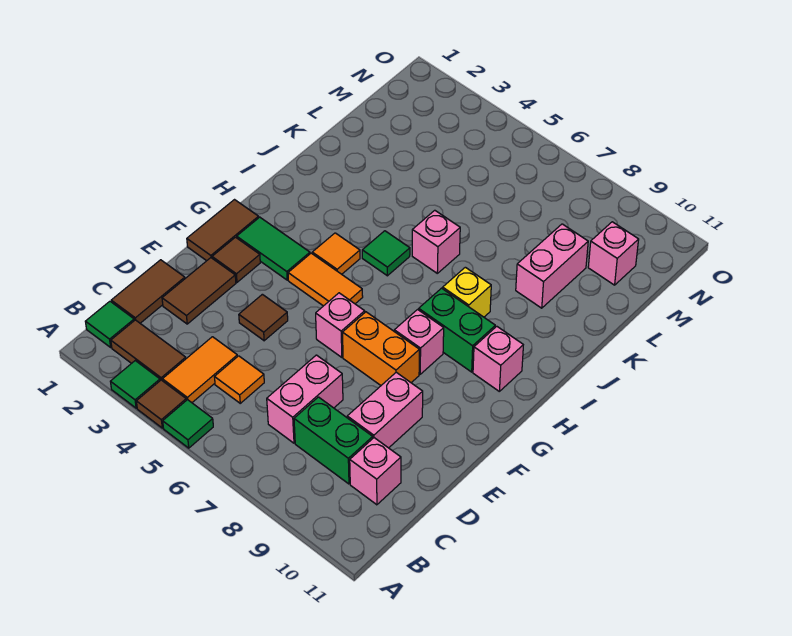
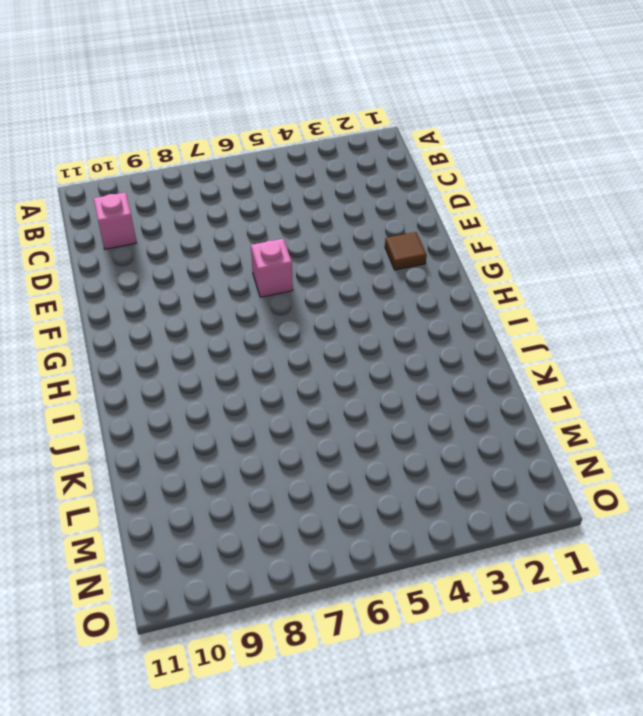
none -> green 1x1 tile [110,361,160,408]
none -> brown 1x1 tile [136,380,186,428]
none -> green 1x1 tile [163,400,213,448]

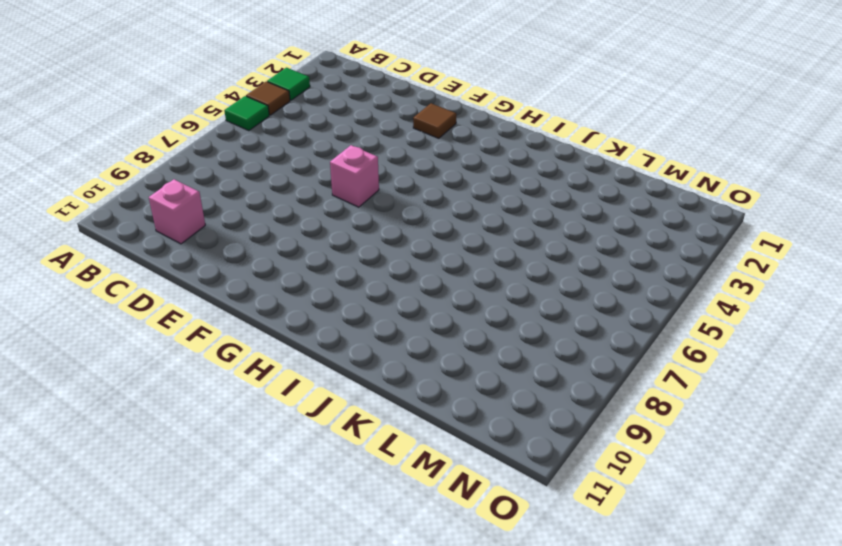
none -> green 1x1 tile [85,301,134,347]
none -> brown 1x2 tile [111,320,186,381]
none -> orange 1x2 tile [163,337,237,403]

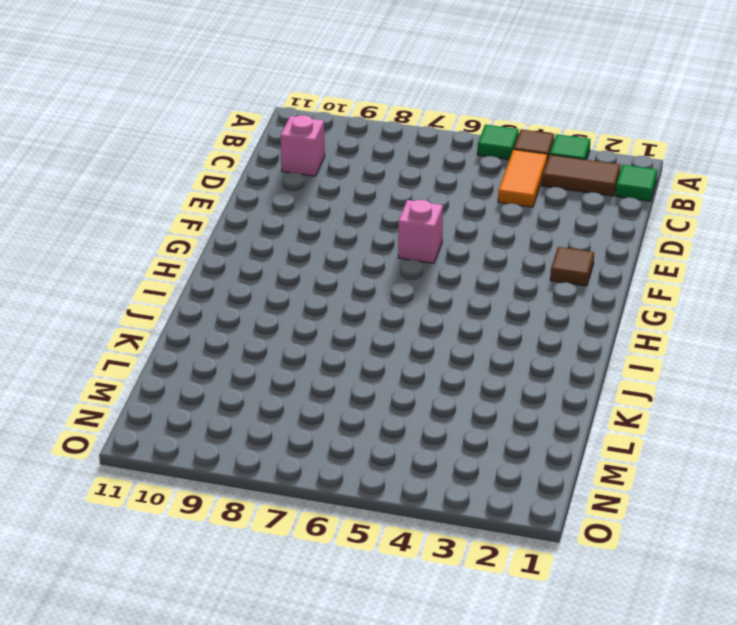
none -> brown 1x2 tile [111,260,185,323]
none -> orange 1x1 tile [215,356,264,403]
none -> pink 1x2 brick [267,355,343,443]

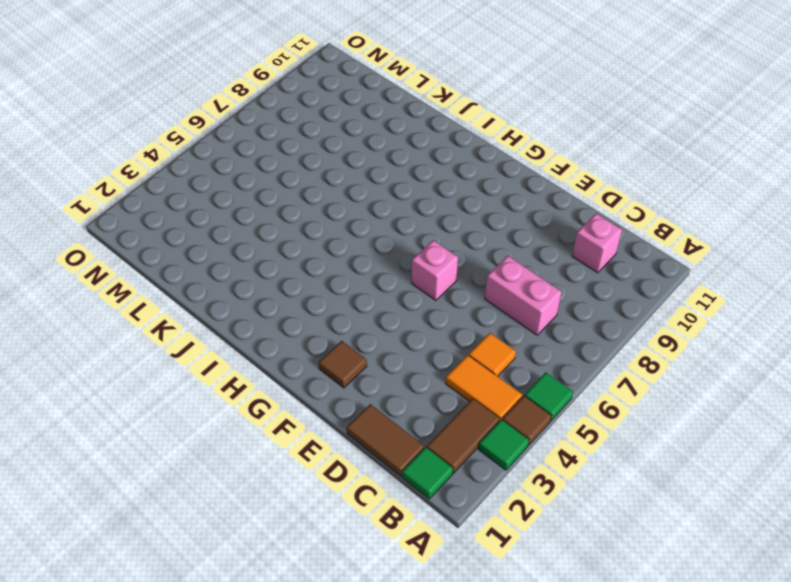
none -> green 1x2 brick [294,397,373,484]
none -> brown 1x2 tile [162,258,236,324]
none -> pink 1x2 brick [347,372,423,448]

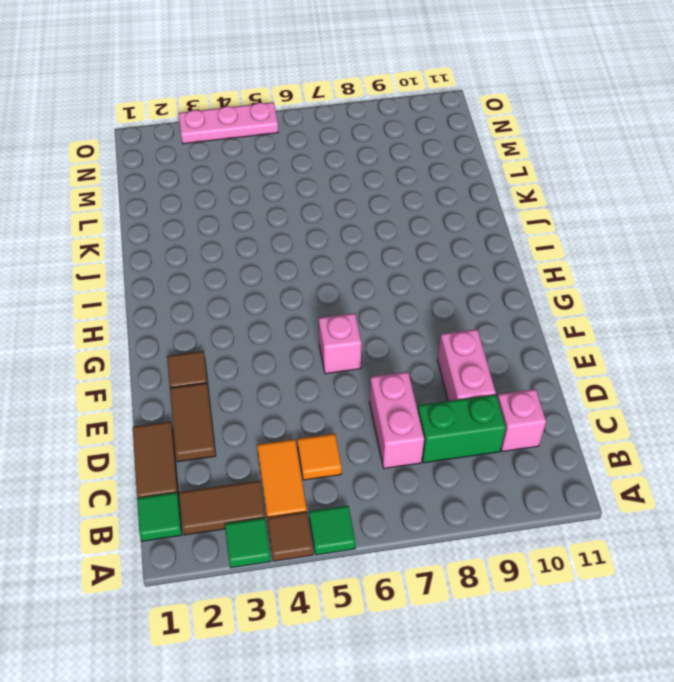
pink 1x3 plate [179,102,278,144] -> none
none -> brown 1x1 tile [239,294,288,341]
none -> brown 1x2 tile [187,200,259,261]
none -> orange 1x2 brick [343,312,419,385]

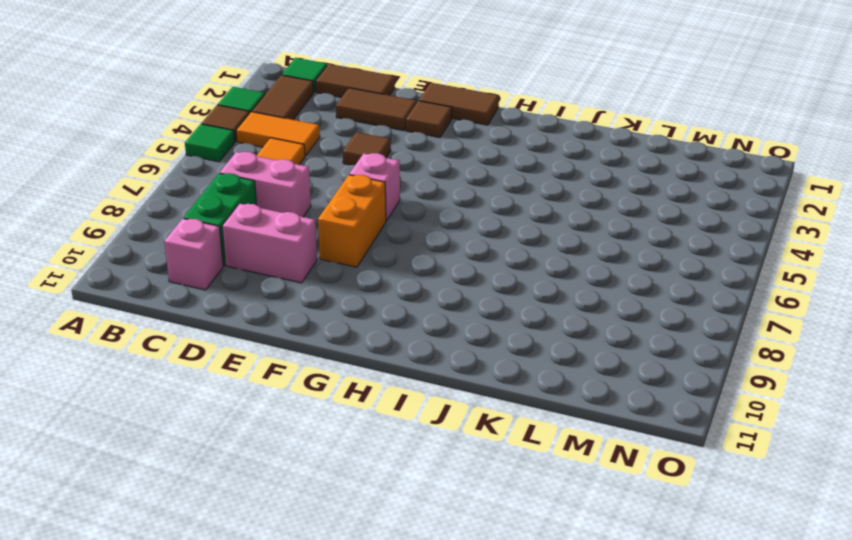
none -> green 1x2 tile [237,217,310,280]
none -> orange 1x2 tile [288,253,363,306]
none -> pink 1x1 brick [394,310,444,374]

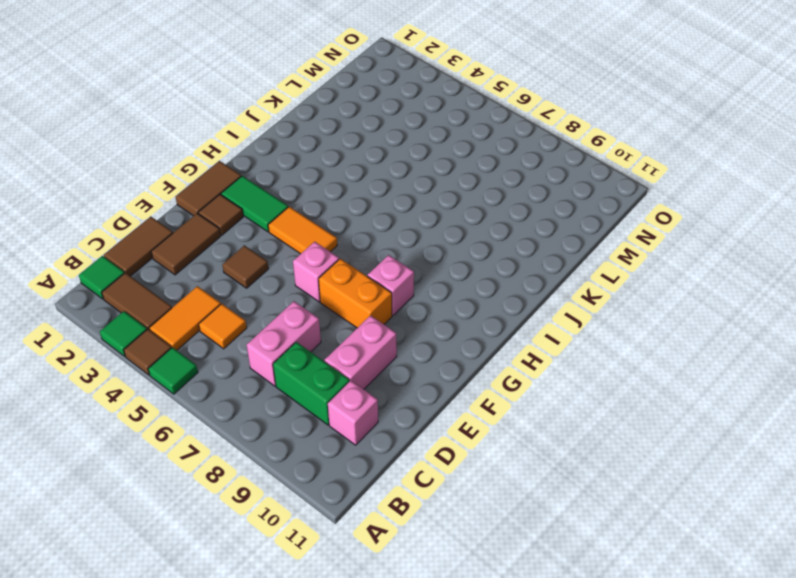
none -> orange 1x1 tile [312,233,360,274]
none -> green 1x2 brick [419,288,495,372]
none -> pink 1x1 brick [473,326,523,391]

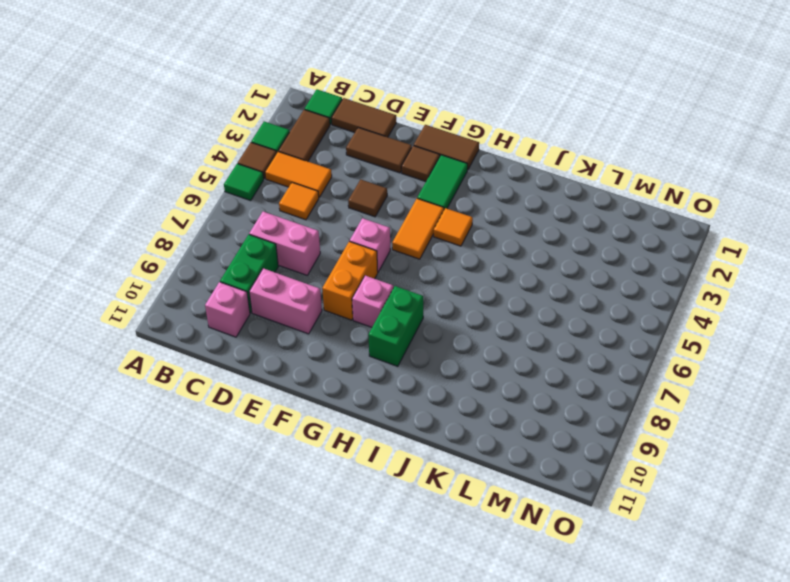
none -> pink 1x1 brick [473,326,523,391]
none -> green 1x1 tile [362,231,410,276]
none -> yellow 1x1 brick [443,267,491,317]

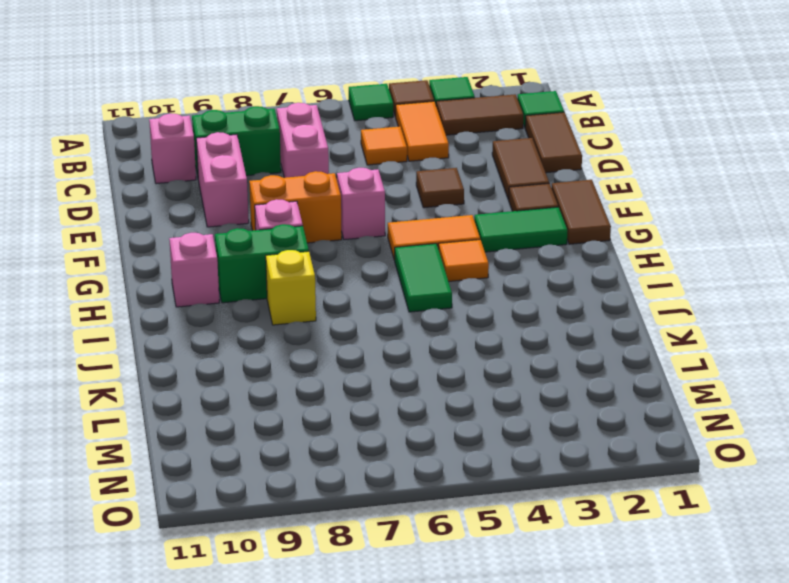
green 1x2 tile [395,244,452,312] -> green 1x1 tile [362,231,410,276]
none -> pink 1x1 brick [412,210,460,273]
none -> pink 1x2 brick [516,224,588,308]
none -> pink 1x1 brick [588,222,639,285]

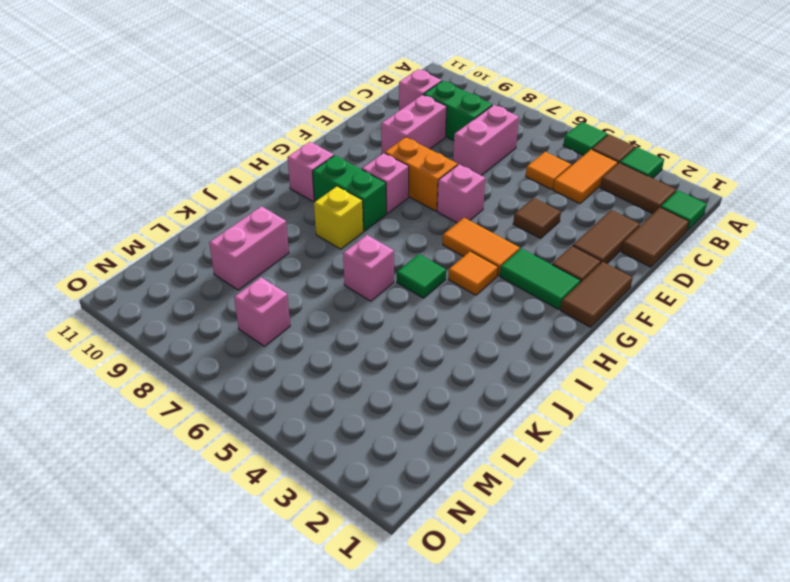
pink 1x1 brick [234,277,290,346] -> pink 1x1 brick moved to [588,222,639,285]

